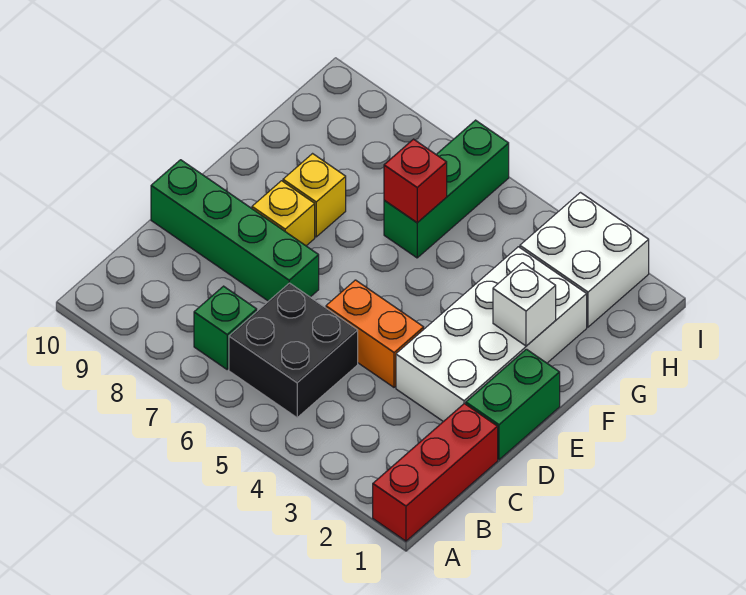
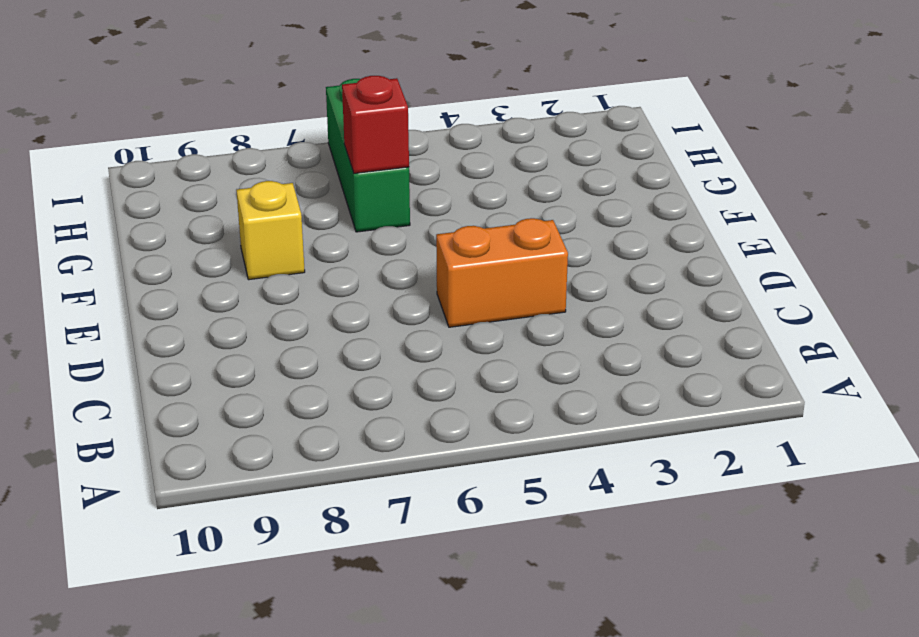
none -> red 1x3 brick [373,403,498,541]
none -> black 2x2 brick [229,283,358,418]
none -> green 1x1 brick [194,286,257,369]

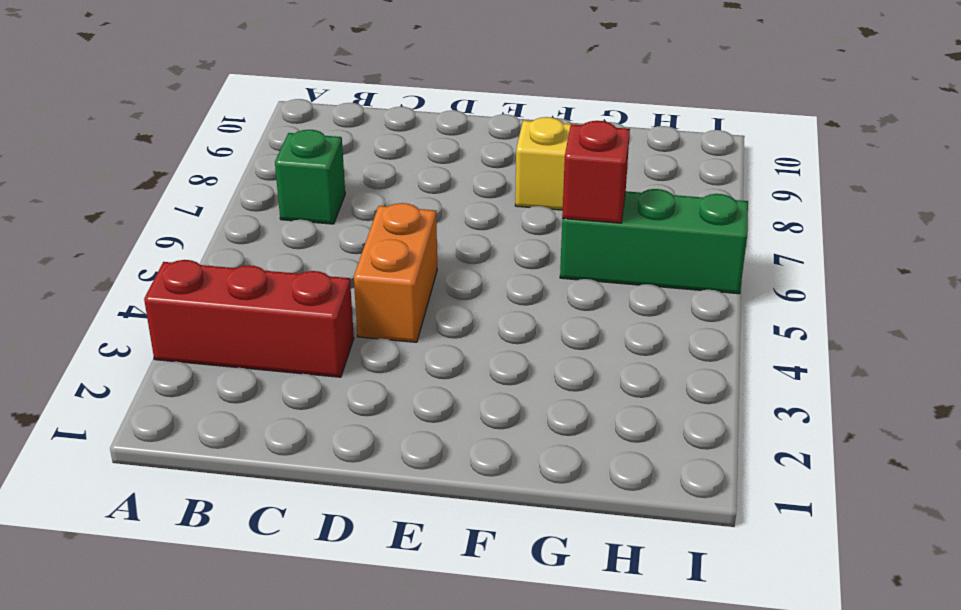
red 1x3 brick [144,260,354,377] -> red 1x3 brick moved to [373,403,498,541]
none -> black 2x2 brick [229,283,358,418]
none -> green 1x2 brick [466,349,560,460]
none -> white 2x4 brick [396,247,587,422]

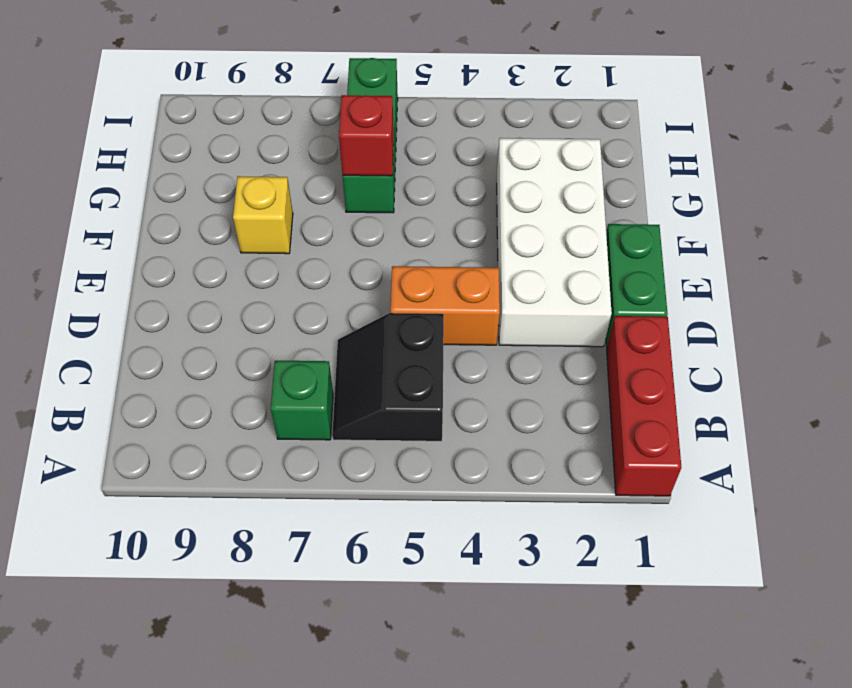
black 2x2 slope [332,313,444,441] -> black 2x2 brick [229,283,358,418]
none -> green 1x4 brick [151,160,319,301]
none -> yellow 1x1 brick [252,181,315,246]
none -> white 2x2 brick [520,193,649,327]

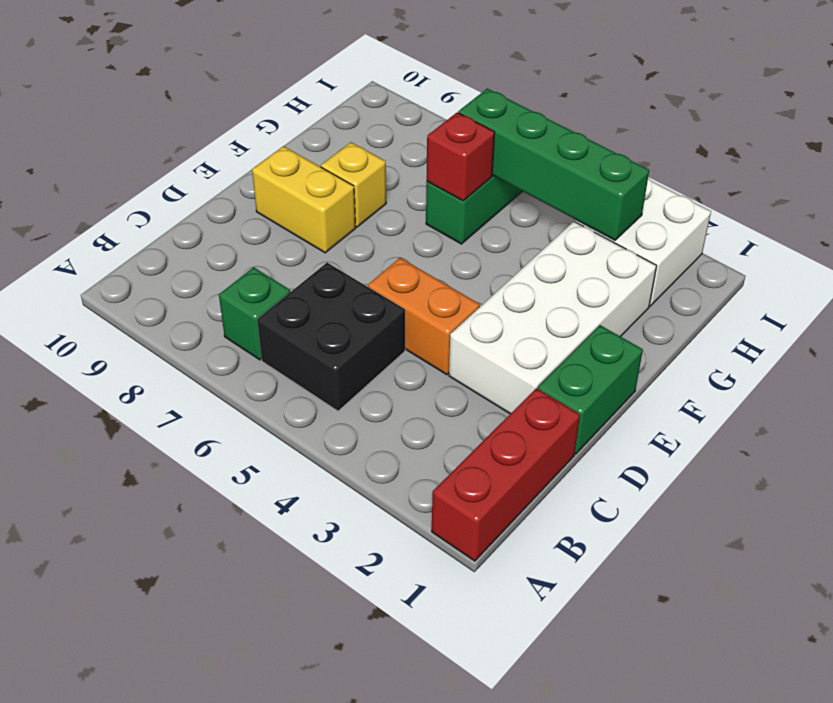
yellow 1x2 brick [252,146,356,253] -> yellow 1x1 brick [252,181,315,246]
green 1x4 brick [458,89,649,241] -> green 1x4 brick moved to [151,160,319,301]
none -> white 1x1 brick [493,263,556,346]

